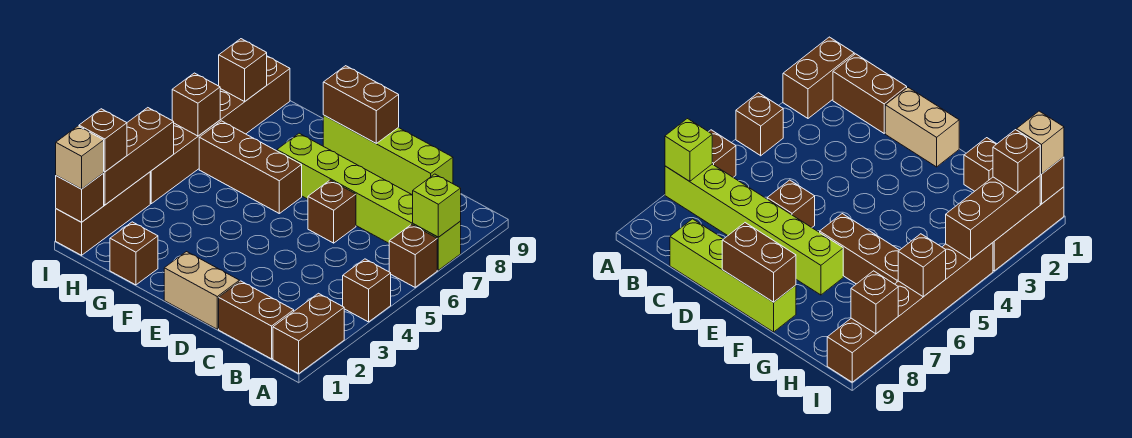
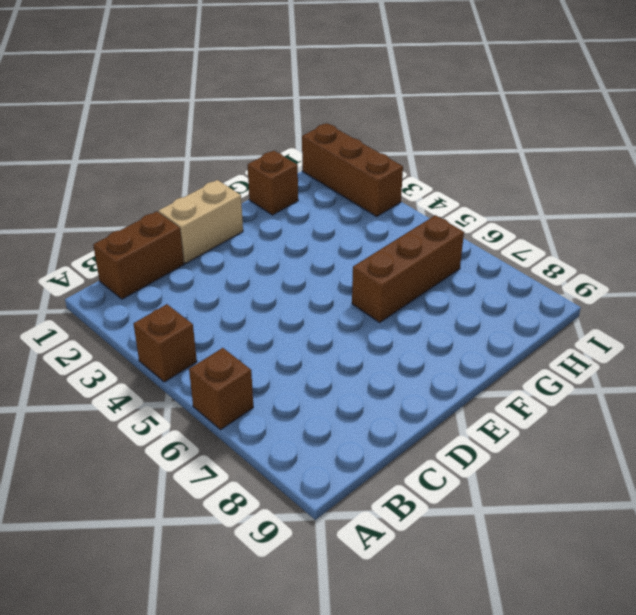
none -> brown 1x2 brick [273,293,344,374]
none -> lime 1x6 brick [277,133,461,270]
none -> lime 1x4 brick [323,115,453,195]

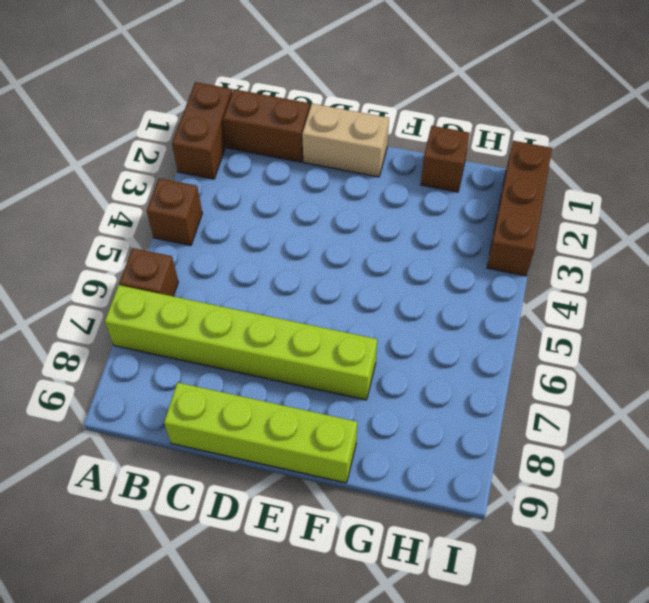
none -> brown 1x1 brick [308,180,356,243]
none -> brown 1x3 brick [199,121,302,213]
none -> brown 1x6 brick [150,56,290,204]

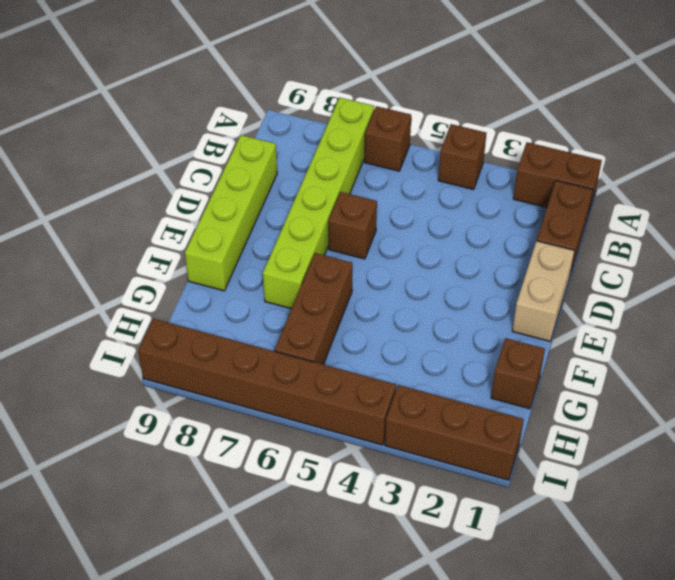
none -> lime 1x1 brick [413,174,461,237]
none -> brown 1x2 brick [323,66,399,144]
none -> brown 1x1 brick [56,173,104,222]

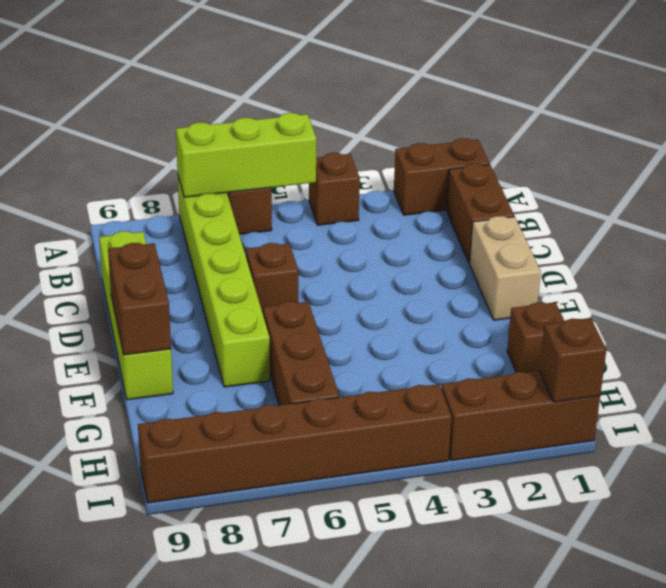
lime 1x3 brick [176,113,317,197] -> lime 1x1 brick [413,174,461,237]
none -> brown 1x3 brick [104,108,174,205]
none -> brown 1x1 brick [172,73,220,136]
none -> brown 1x1 brick [219,39,267,102]

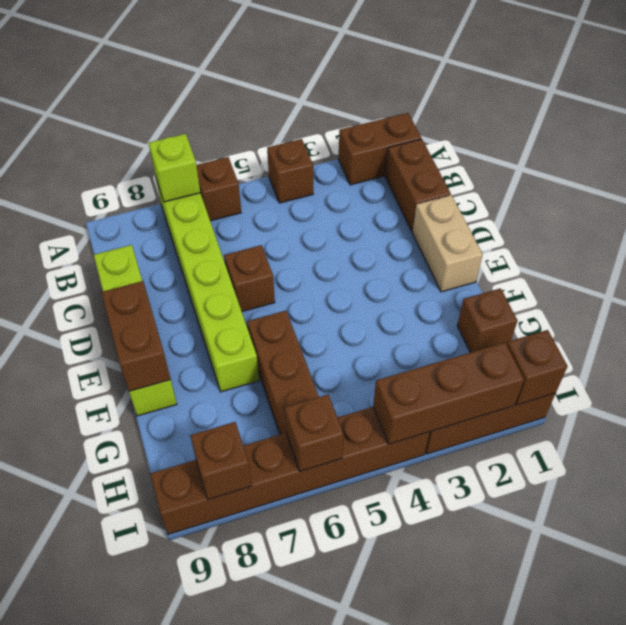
none -> tan 1x1 brick [56,126,104,189]
none -> brown 1x1 brick [79,109,127,172]

